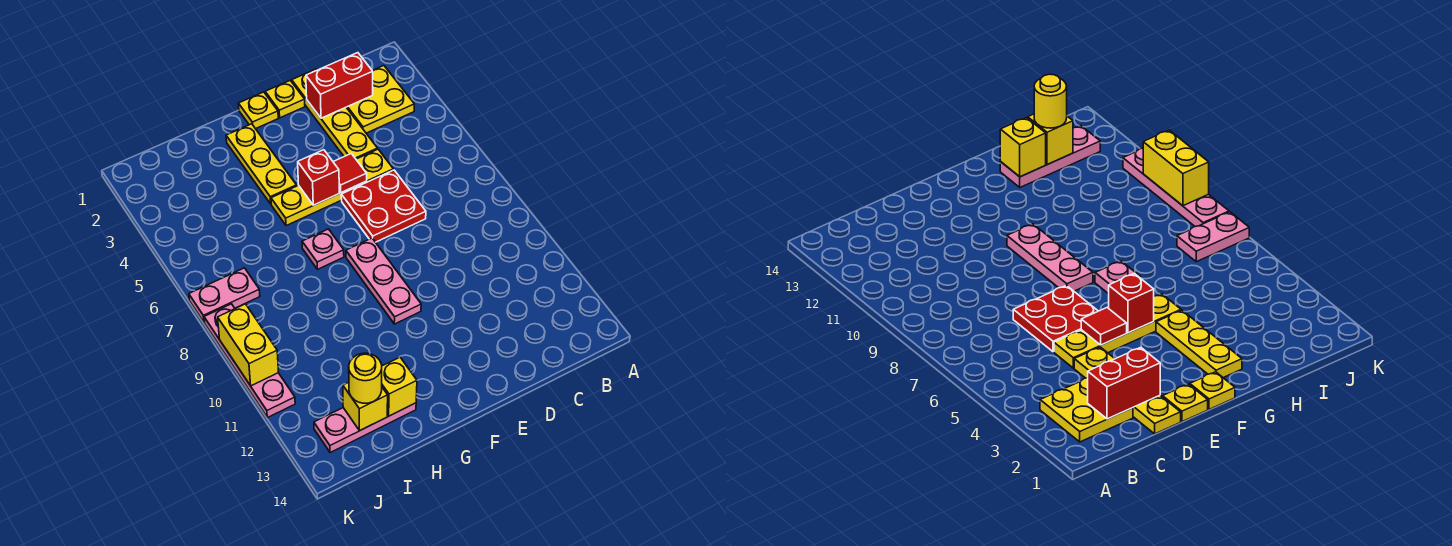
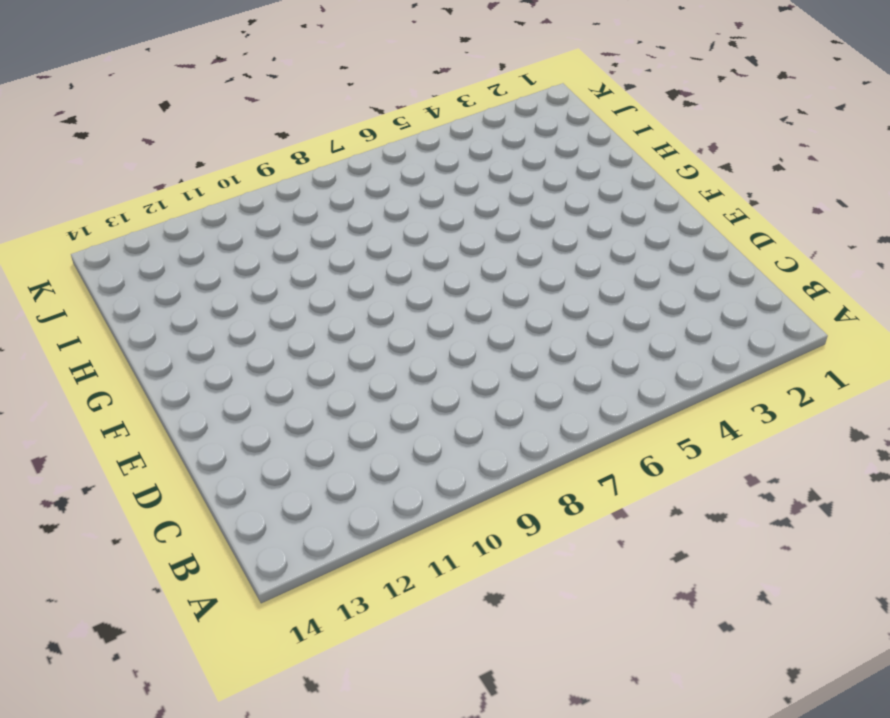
none -> yellow 2x2 plate [346,66,414,133]
none -> yellow 1x4 plate [292,69,377,159]
none -> yellow 1x4 plate [271,149,393,226]

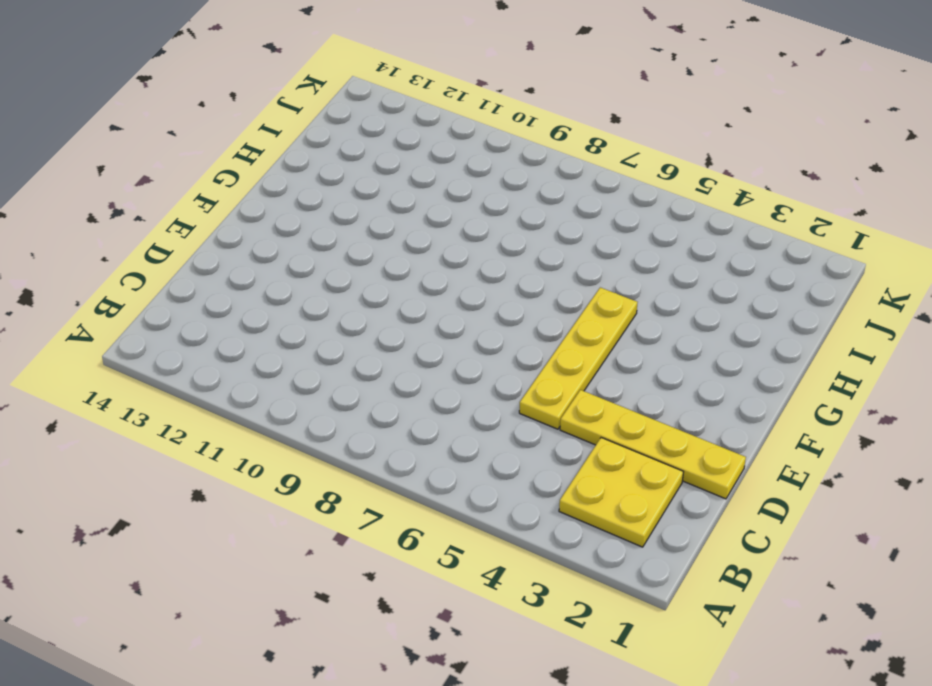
none -> red 2x2 plate [341,170,426,242]
none -> yellow 1x1 plate [265,81,305,118]
none -> yellow 1x1 plate [239,92,278,129]

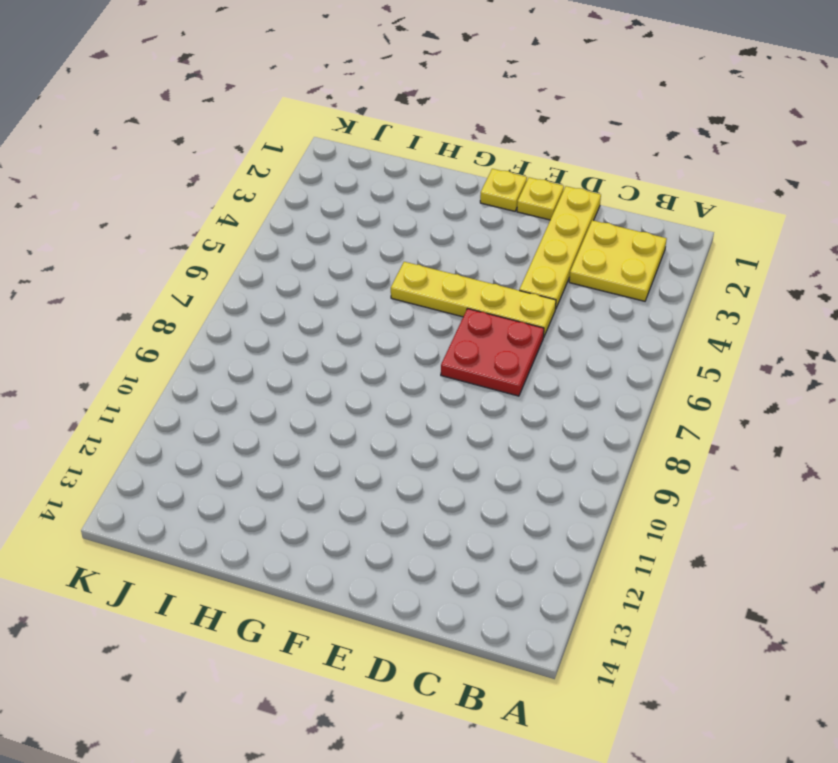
none -> pink 1x3 plate [346,238,421,324]
none -> yellow 1x3 plate [226,124,296,204]
none -> pink 1x1 plate [302,229,344,269]

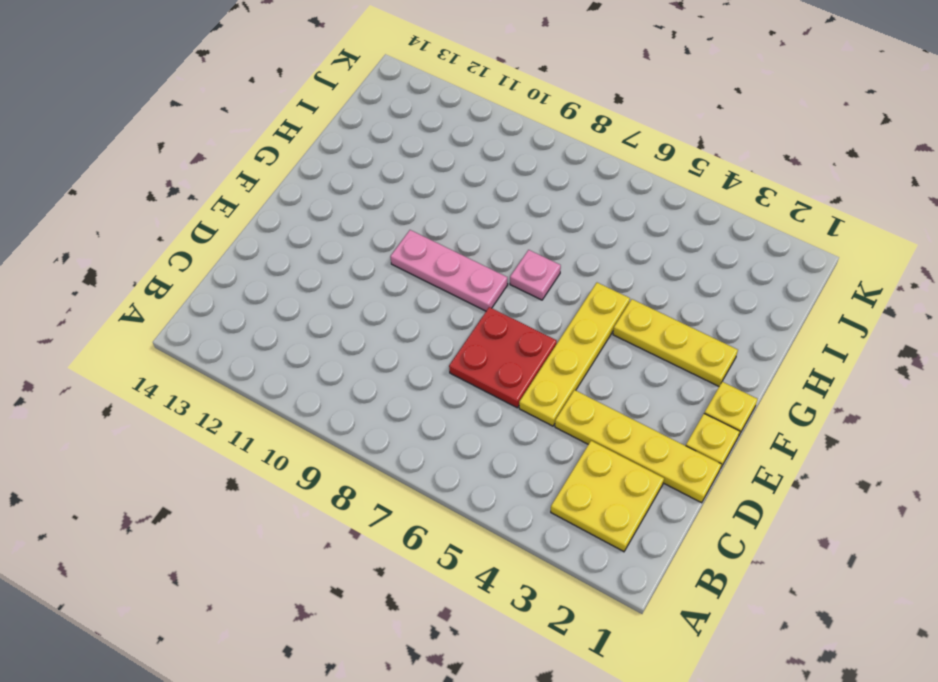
none -> pink 1x3 plate [314,403,416,453]
none -> pink 1x2 plate [189,268,260,323]
none -> pink 1x4 plate [204,304,295,418]

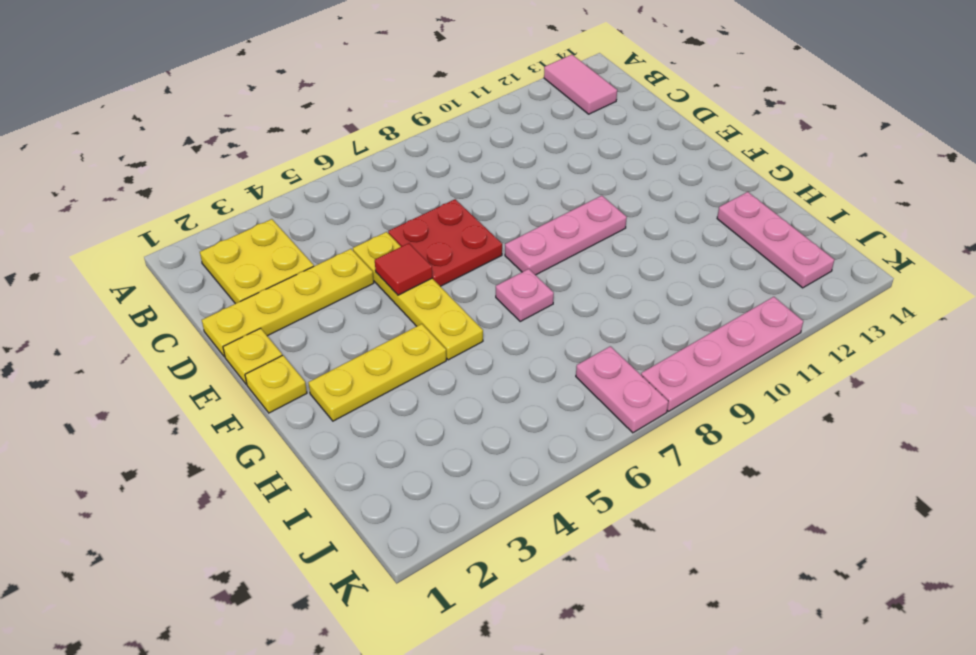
pink 1x2 tile [544,55,617,114] -> none
none -> red 1x2 brick [306,53,373,118]
none -> red 1x1 brick [298,150,339,205]
none -> yellow 1x1 brick [382,357,417,416]

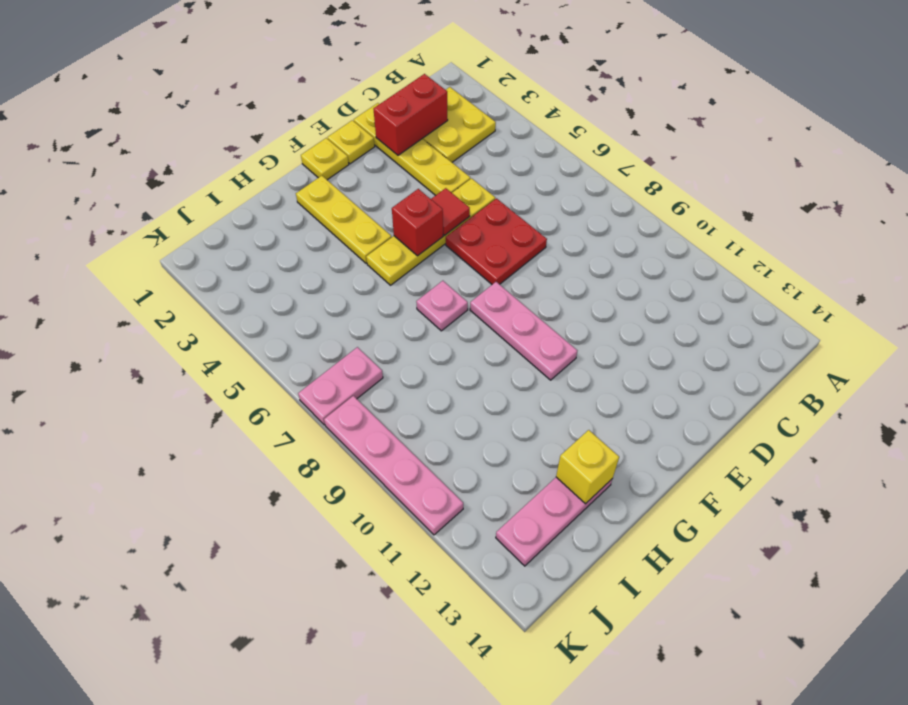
none -> yellow 1x1 brick [343,382,388,431]
none -> yellow 1x2 brick [218,304,279,386]
none -> yellow 1x1 round brick [349,353,382,403]

